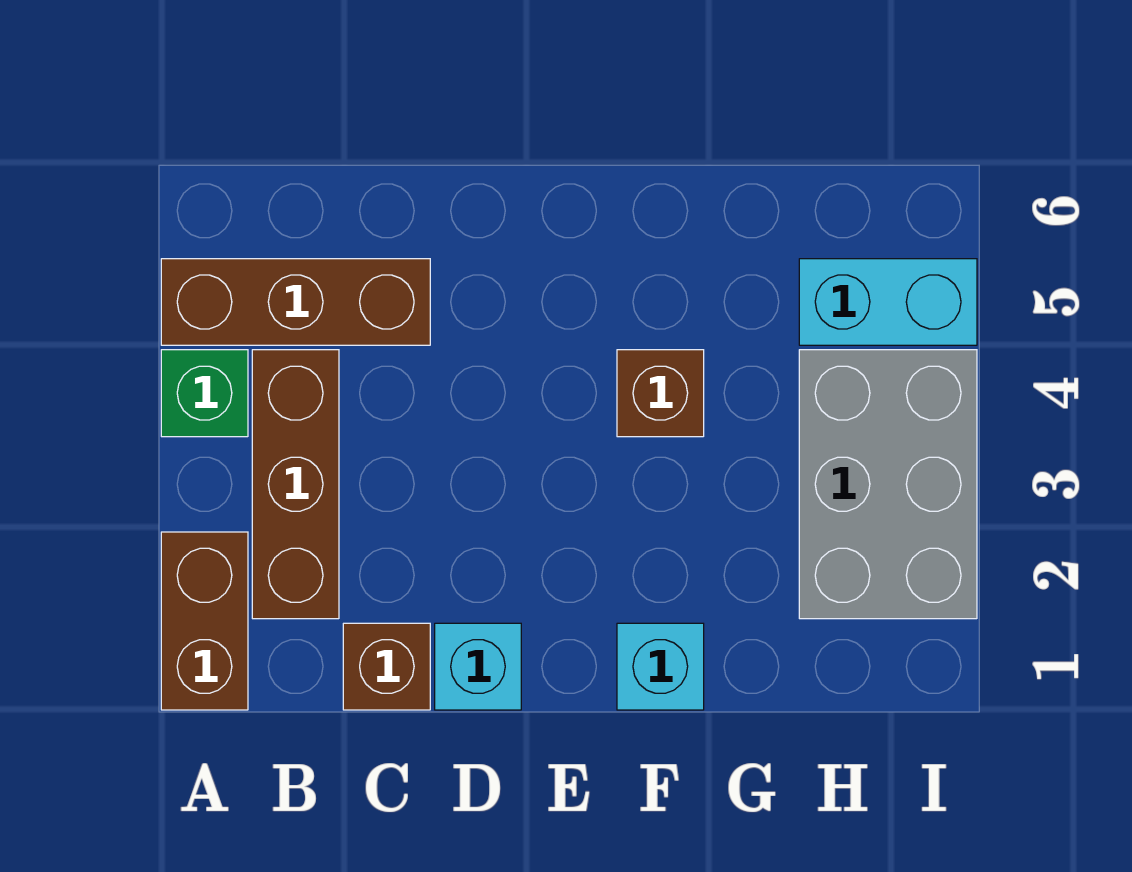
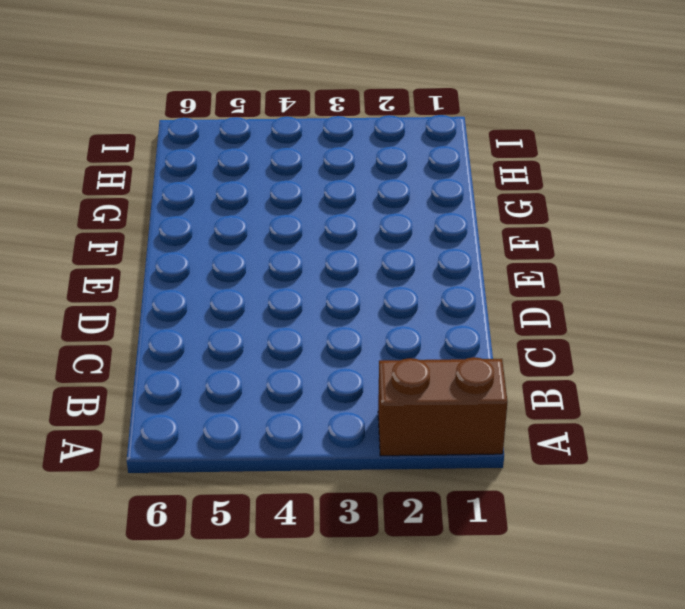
none -> green 1x1 brick [161,350,248,437]
none -> brown 1x3 brick [161,259,430,345]

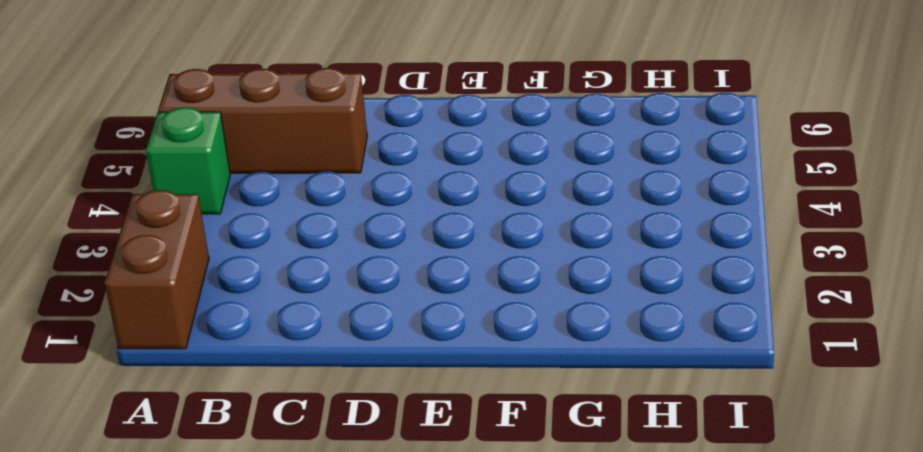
none -> brown 1x3 brick [252,350,339,619]
none -> brown 1x1 brick [343,623,430,710]

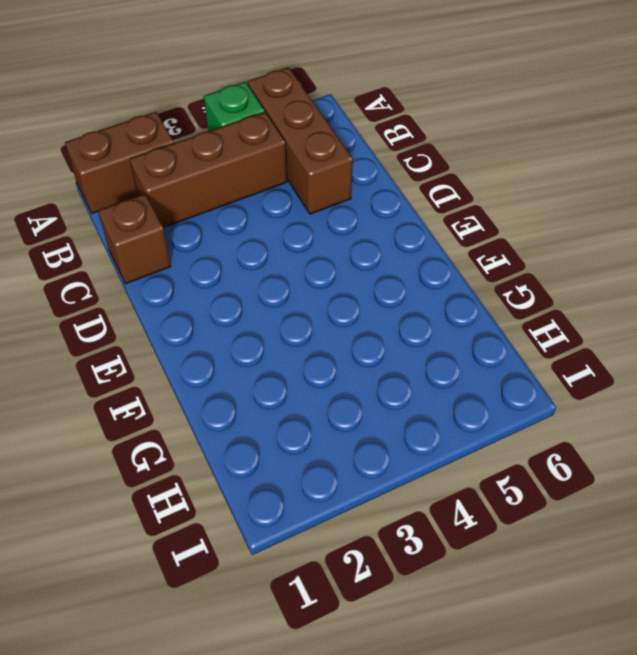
none -> cyan 1x1 brick [435,623,521,710]
none -> cyan 1x1 brick [617,623,704,710]

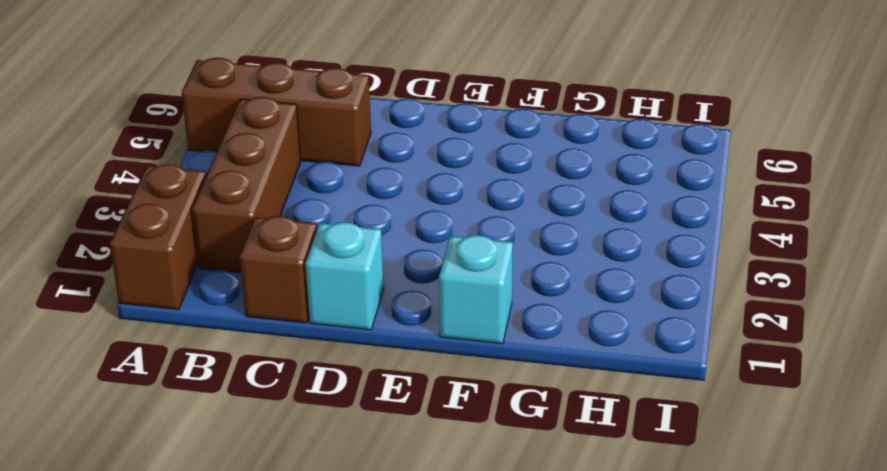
none -> green 1x1 brick [161,350,248,437]
none -> brown 1x1 brick [617,350,704,437]

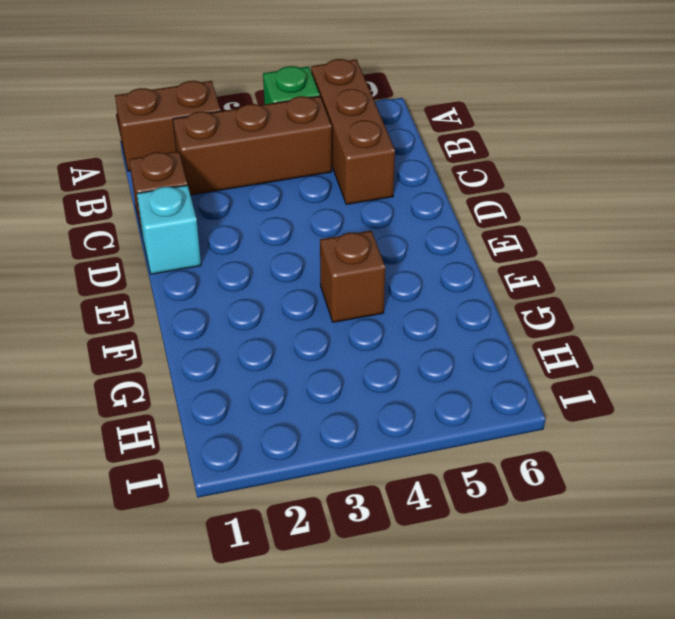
none -> cyan 1x1 brick [617,623,704,710]
none -> grey 2x3 brick [799,350,977,619]

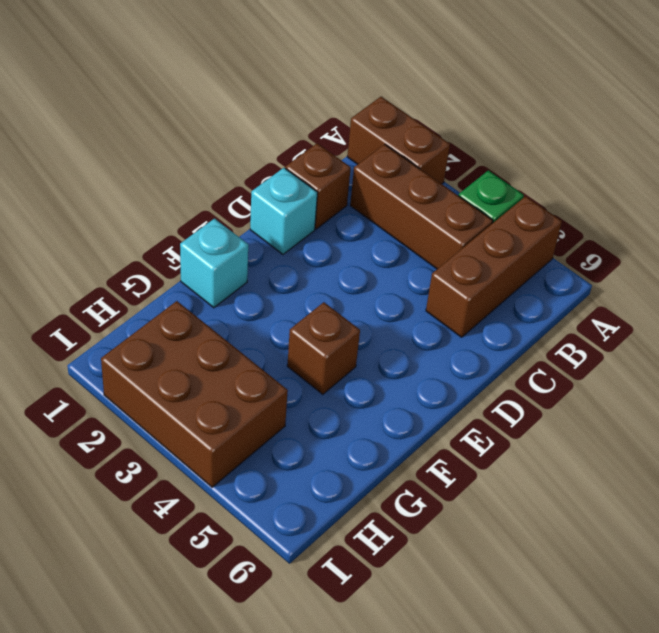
brown 2x3 brick [101,301,288,487] -> grey 2x3 brick [799,350,977,619]
none -> cyan 1x2 brick [799,259,977,345]

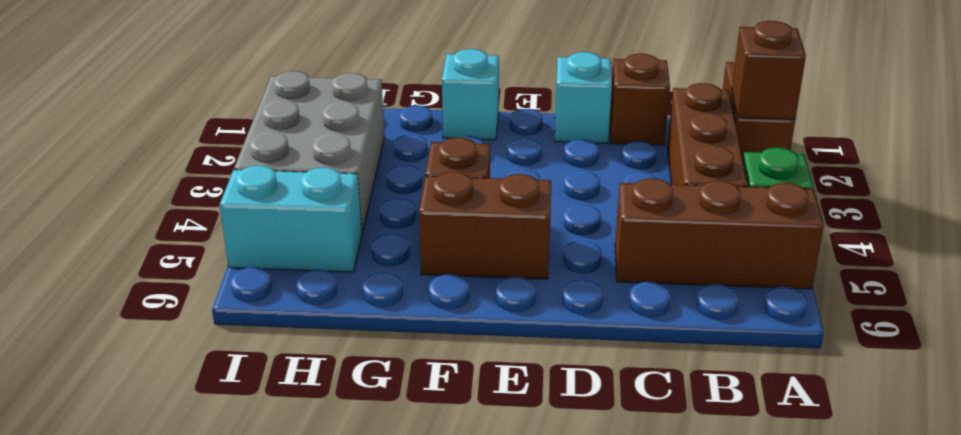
brown 1x1 brick [732,21,806,119] -> none
brown 1x2 brick [419,172,551,279] -> none

